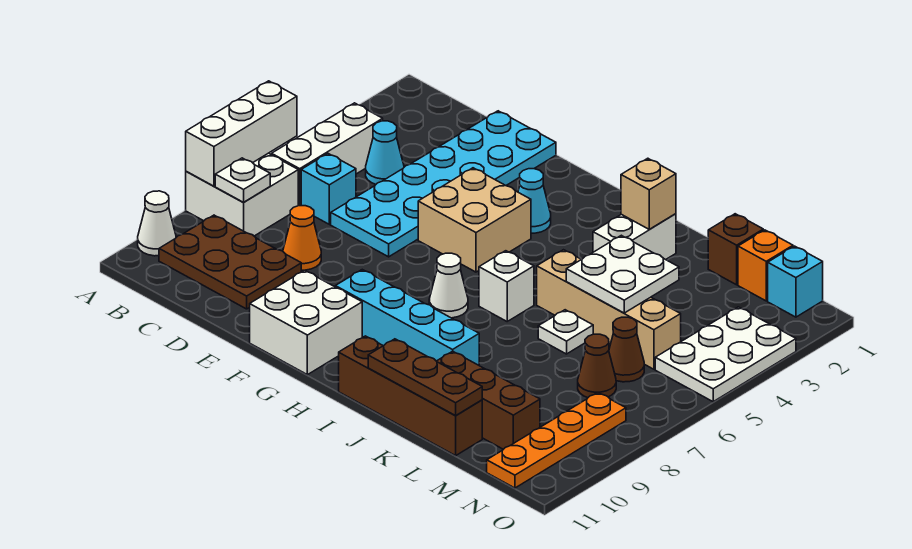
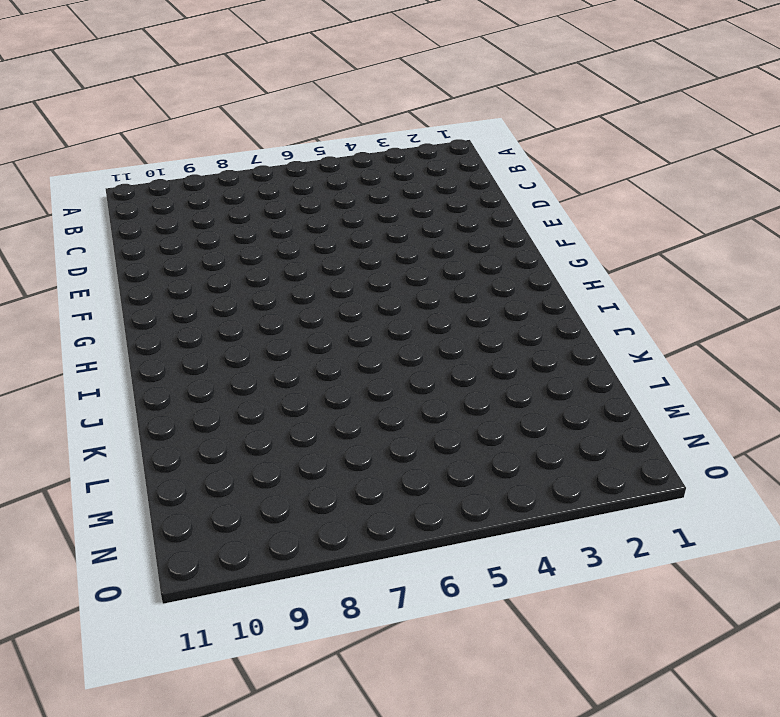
none -> white 2x2 brick [186,153,298,236]
none -> white 1x1 cone [138,191,176,256]
none -> white 1x3 brick [272,103,383,206]
none -> brown 2x3 plate [159,215,301,309]

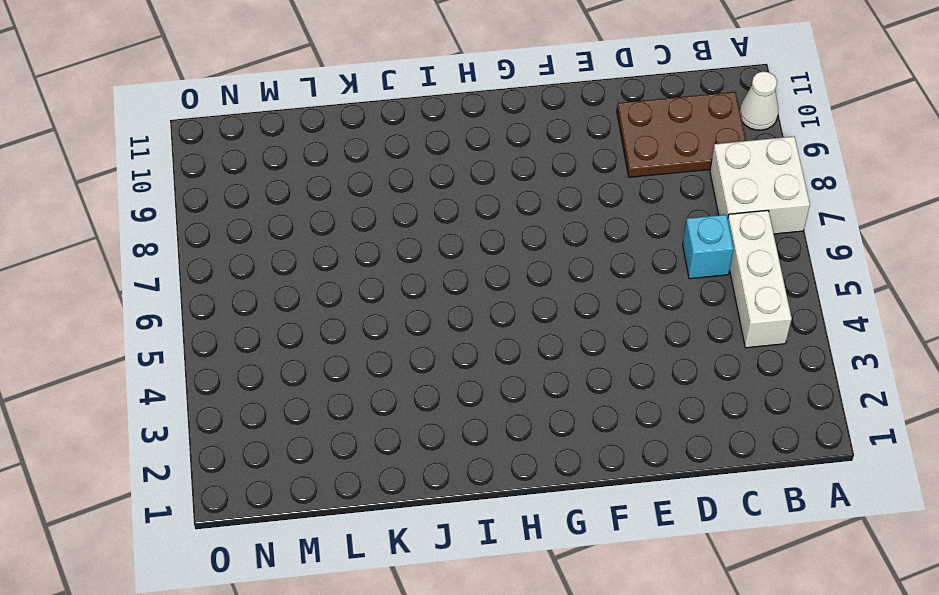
none -> cyan 1x1 cone [366,121,404,184]
none -> cyan 2x6 plate [331,111,556,257]
none -> orange 1x1 cone [283,206,321,270]
none -> tan 2x2 brick [418,168,531,272]

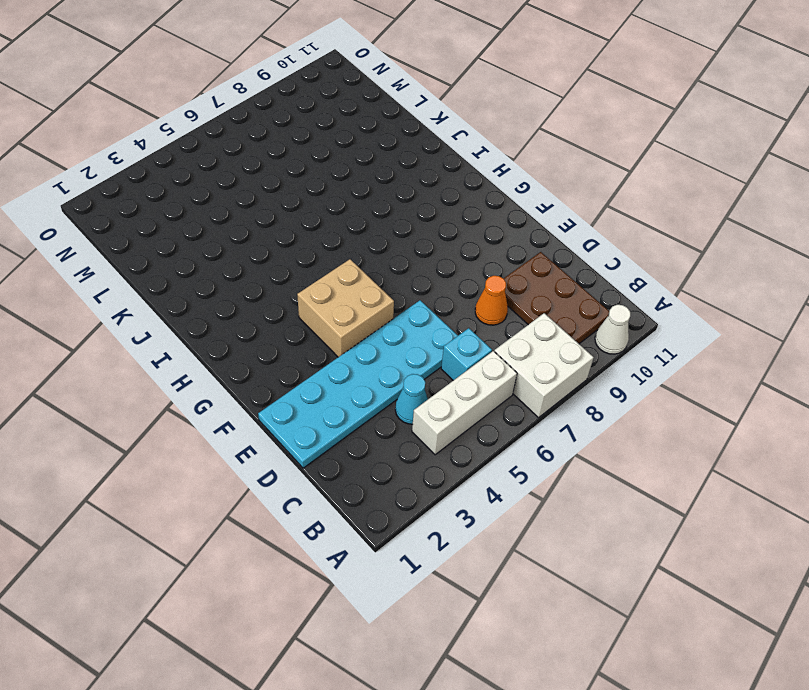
none -> white 2x2 brick [250,270,362,375]
none -> cyan 1x1 cone [518,169,551,233]
none -> cyan 1x4 brick [335,270,479,365]
none -> white 1x1 cone [429,253,468,318]

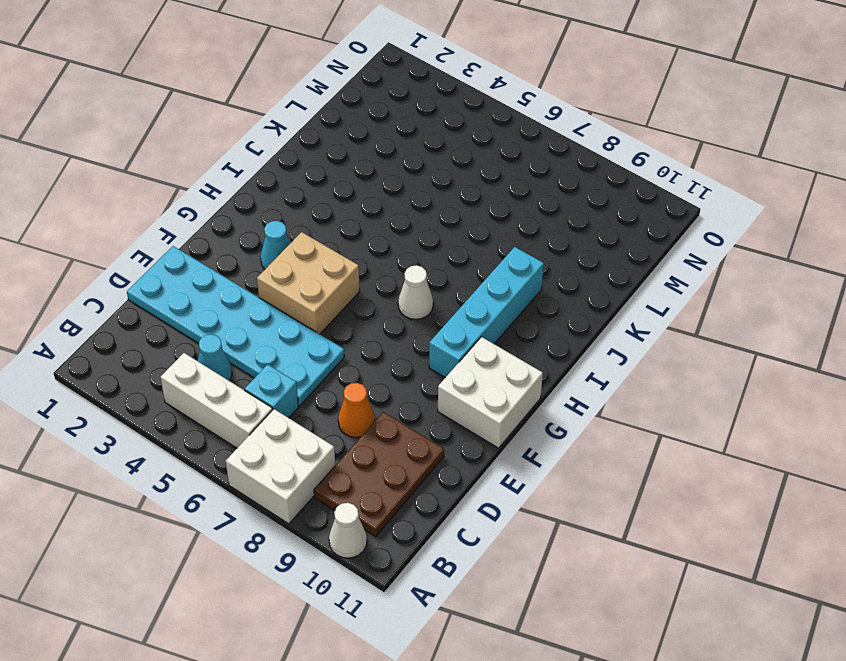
none -> white 1x1 brick [479,251,534,321]
none -> brown 1x4 brick [339,336,482,456]
none -> white 1x2 brick [593,214,676,260]
none -> tan 1x4 brick [537,250,681,369]

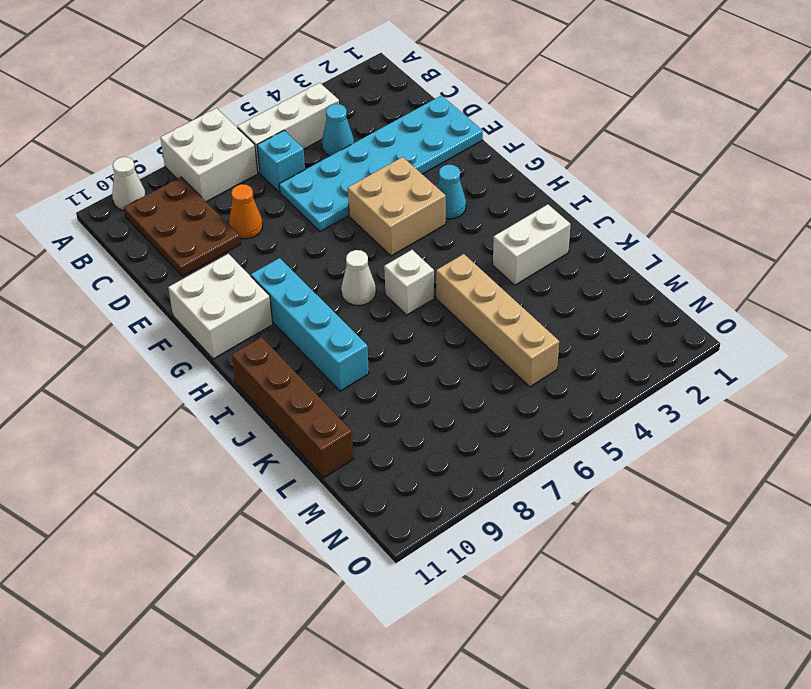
none -> white 1x1 plate [538,310,593,354]
none -> brown 1x3 brick [437,351,540,449]
none -> brown 1x1 brick [708,214,763,285]
none -> orange 1x1 brick [738,230,793,301]

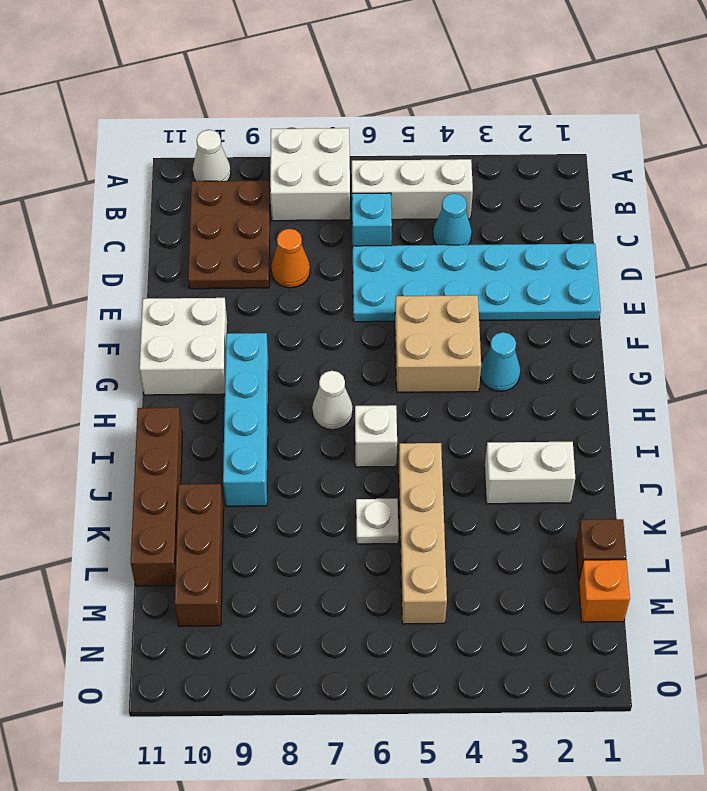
none -> brown 1x1 cone [609,317,644,382]
none -> brown 1x1 cone [578,334,616,398]
none -> cyan 1x1 brick [768,246,823,317]
none -> white 2x3 plate [655,307,796,402]

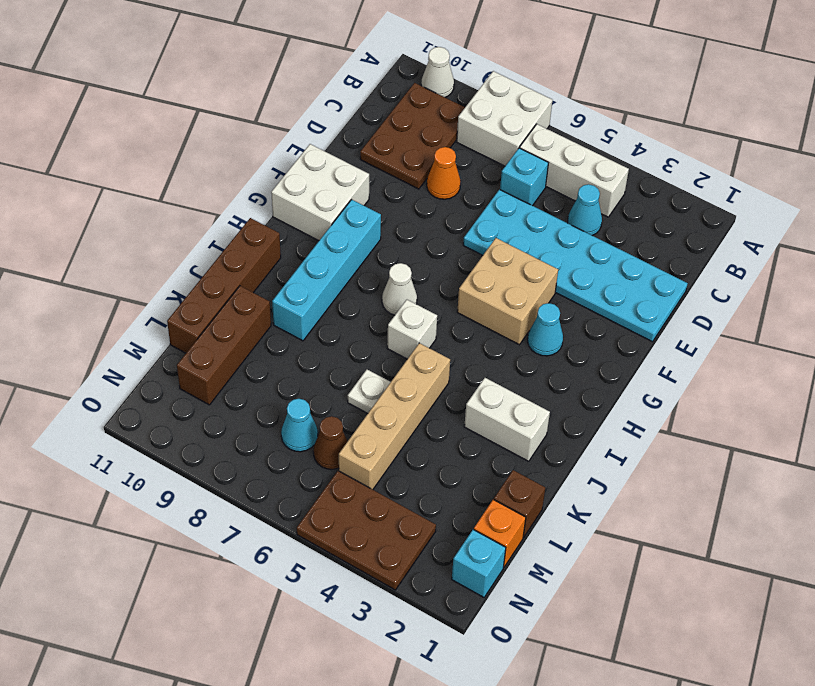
cyan 1x1 cone [281,399,318,452] -> brown 1x1 cone [578,334,616,398]
brown 2x3 plate [297,471,436,590] -> white 2x3 plate [655,307,796,402]
none -> orange 1x4 plate [487,392,626,488]
none -> white 1x3 brick [186,81,297,186]
none -> white 1x1 plate [215,158,270,203]
none -> tan 1x1 brick [621,158,676,229]

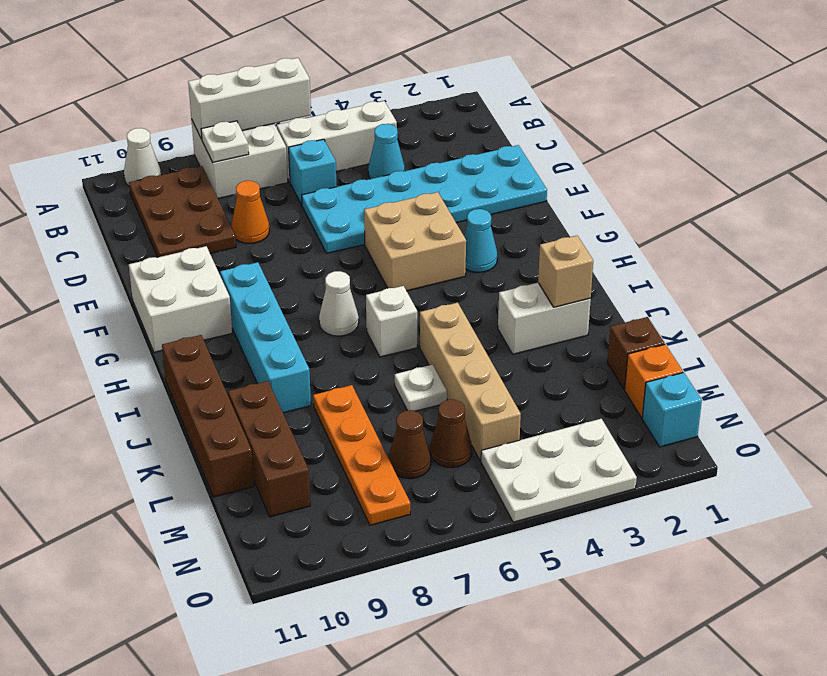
orange 1x4 plate [313,385,410,525] -> orange 1x4 plate turned to [487,392,626,488]
none -> brown 1x3 plate [368,339,482,416]
none -> white 2x2 plate [566,235,679,313]

